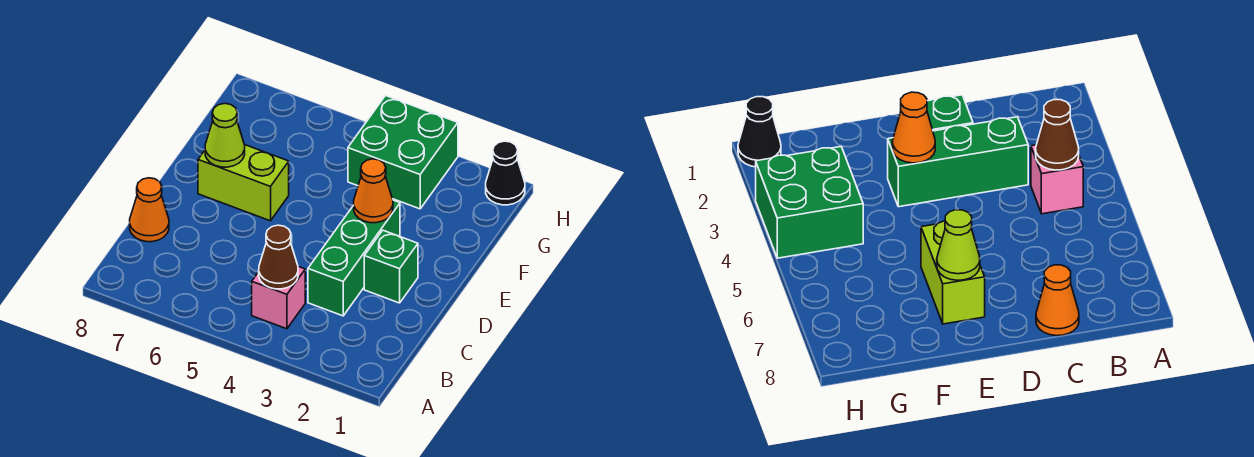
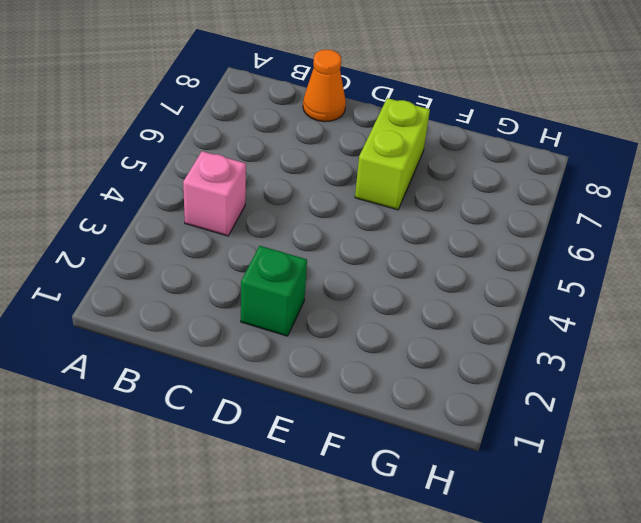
none -> green 1x3 brick [308,200,400,316]
none -> green 2x2 brick [348,96,458,209]

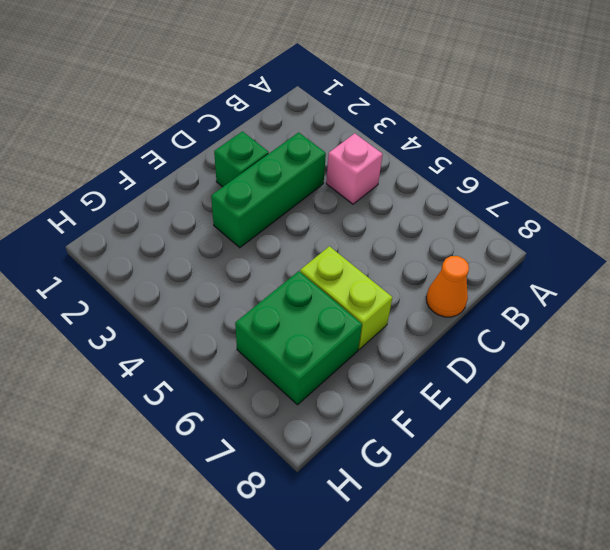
green 2x2 brick [235,271,362,405] -> green 2x2 brick moved to [348,96,458,209]
none -> black 1x1 cone [486,141,525,205]
none -> brown 1x1 cone [259,225,298,289]

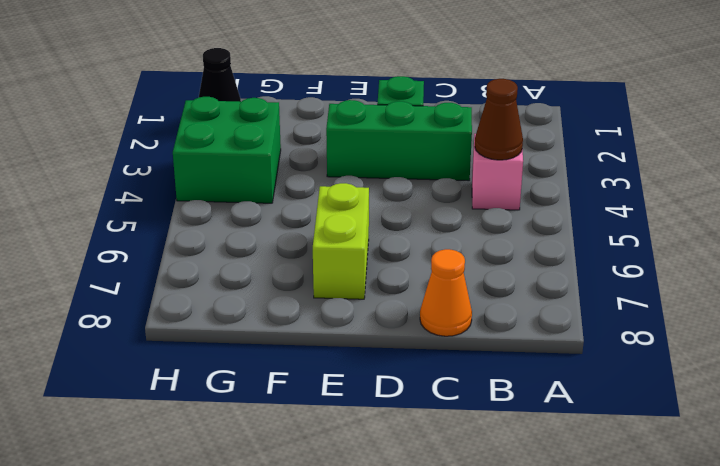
none -> orange 1x1 cone [354,159,393,223]
none -> lime 1x1 cone [205,103,245,167]

